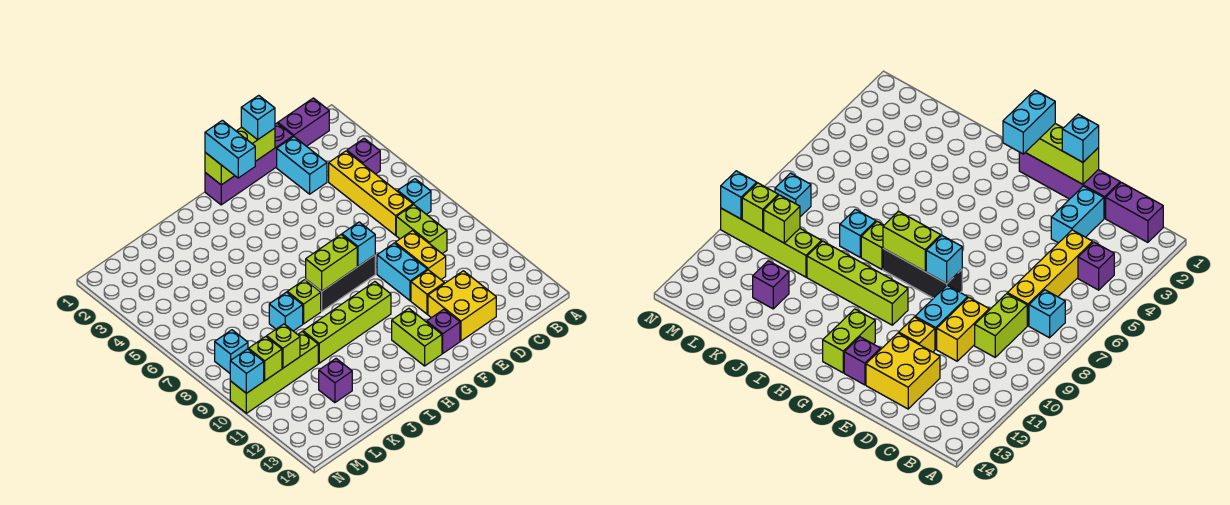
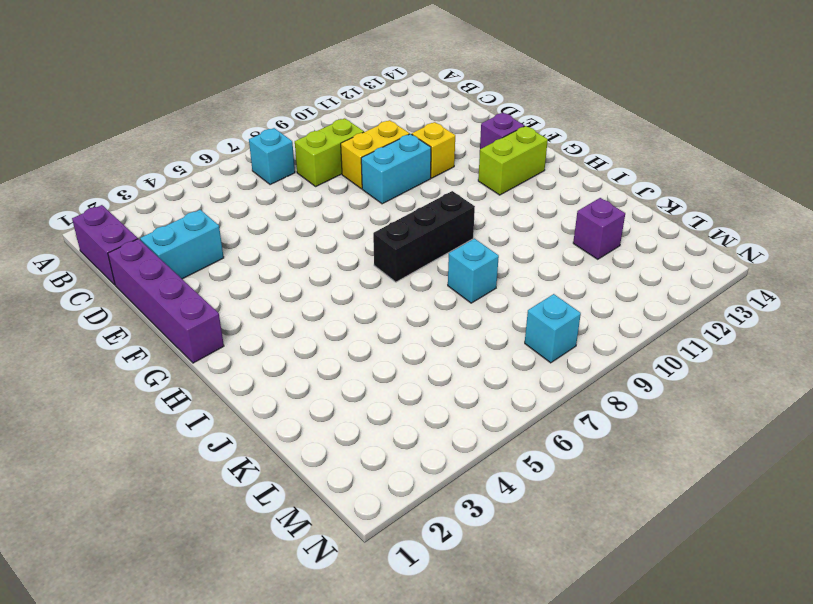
black 1x3 brick [373,191,475,282] -> black 1x3 brick turned to [306,255,375,311]
none -> purple 1x1 brick [347,138,380,174]
none -> yellow 1x4 brick [329,151,413,235]
none -> yellow 2x2 brick [428,271,496,341]

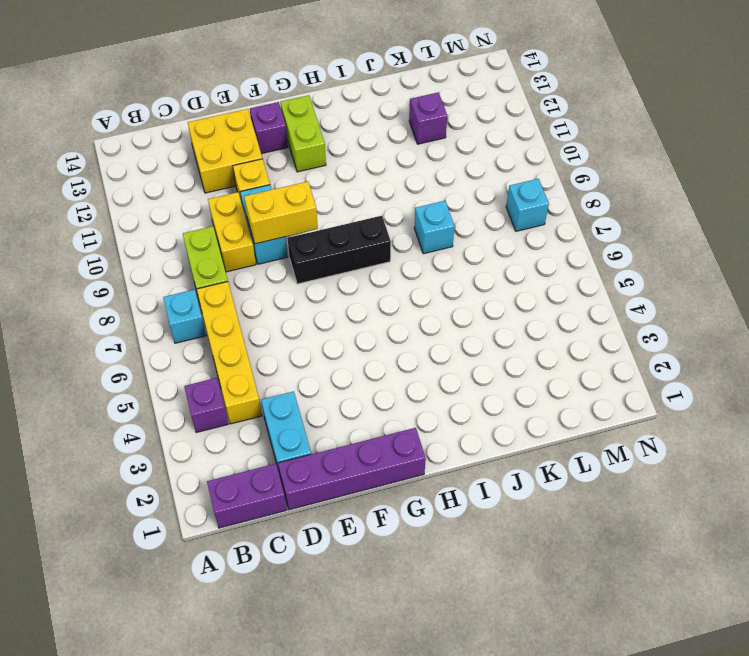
yellow 1x2 brick [244,182,318,244] -> none
none -> lime 1x4 brick [303,282,391,363]
none -> lime 1x1 brick [287,280,321,324]
none -> lime 1x4 brick [230,332,318,413]

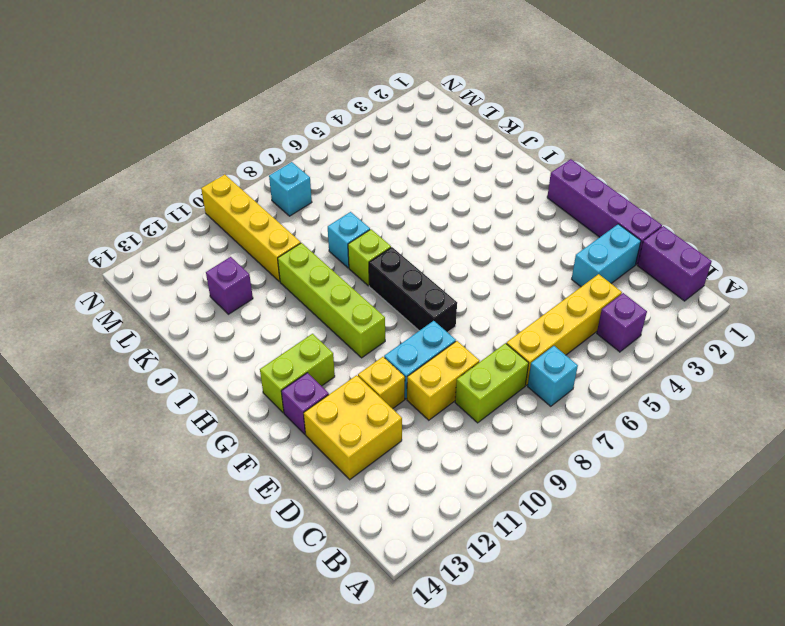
yellow 1x4 brick [201,174,301,282] -> lime 1x4 brick [230,332,318,413]
none -> lime 1x3 brick [205,127,275,185]
none -> cyan 1x1 brick [342,222,375,266]
none -> lime 1x2 brick [306,235,357,291]

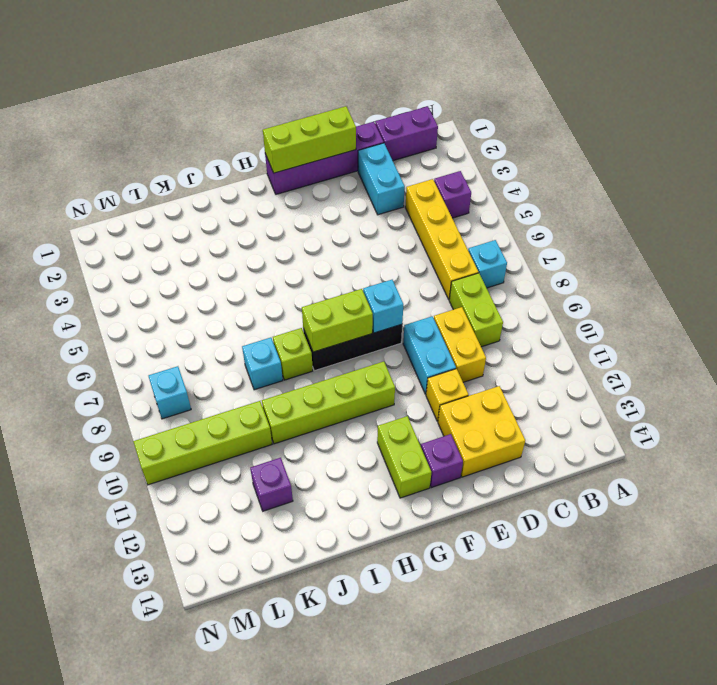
none -> lime 1x1 brick [267,324,300,368]
none -> lime 1x1 brick [249,337,282,381]
none -> cyan 1x1 brick [230,349,264,393]

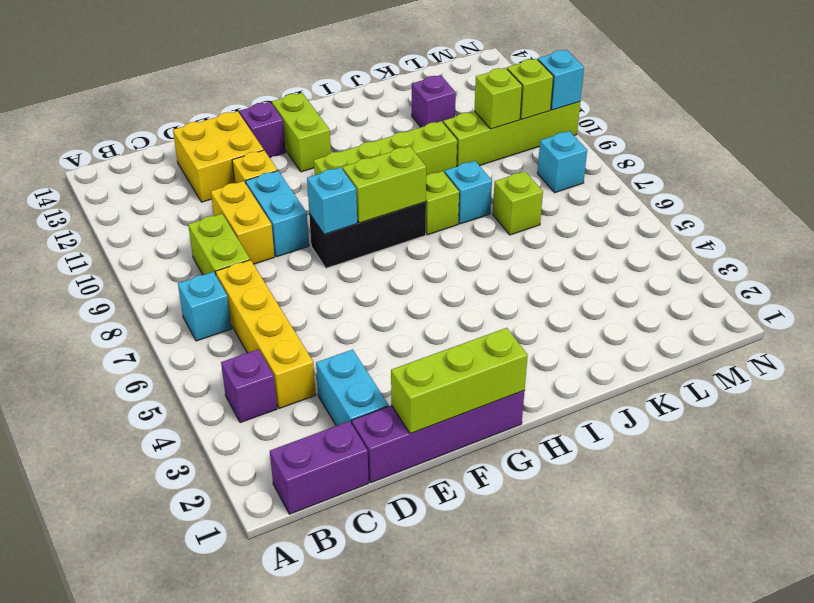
lime 1x1 brick [493,171,543,235] -> none
none -> cyan 1x1 brick [241,95,275,140]
none -> cyan 1x2 brick [205,120,255,178]

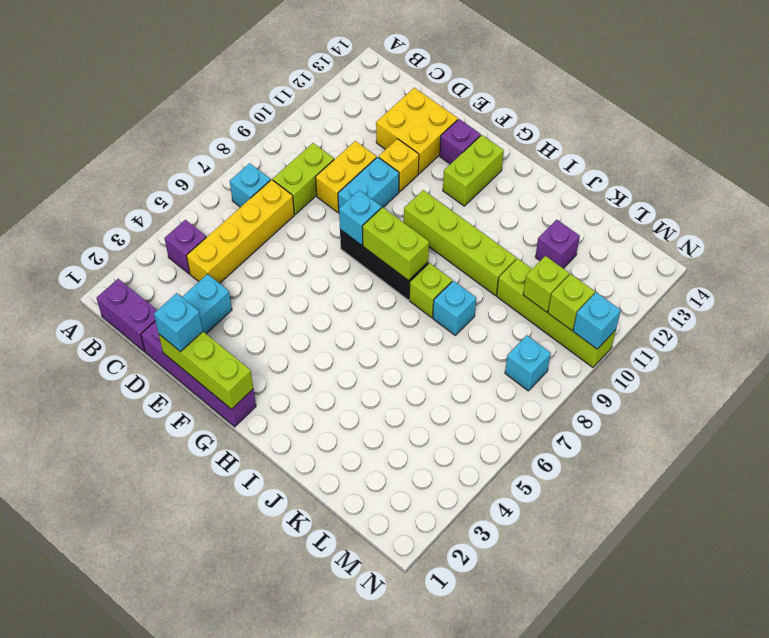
none -> cyan 1x2 brick [205,120,255,178]

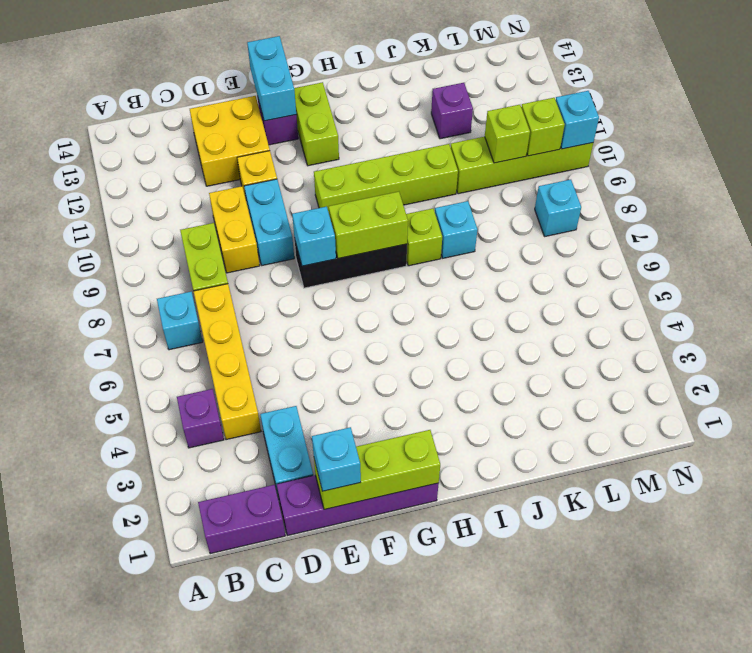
cyan 1x2 brick [247,36,296,121] -> cyan 1x2 brick moved to [205,120,255,178]

